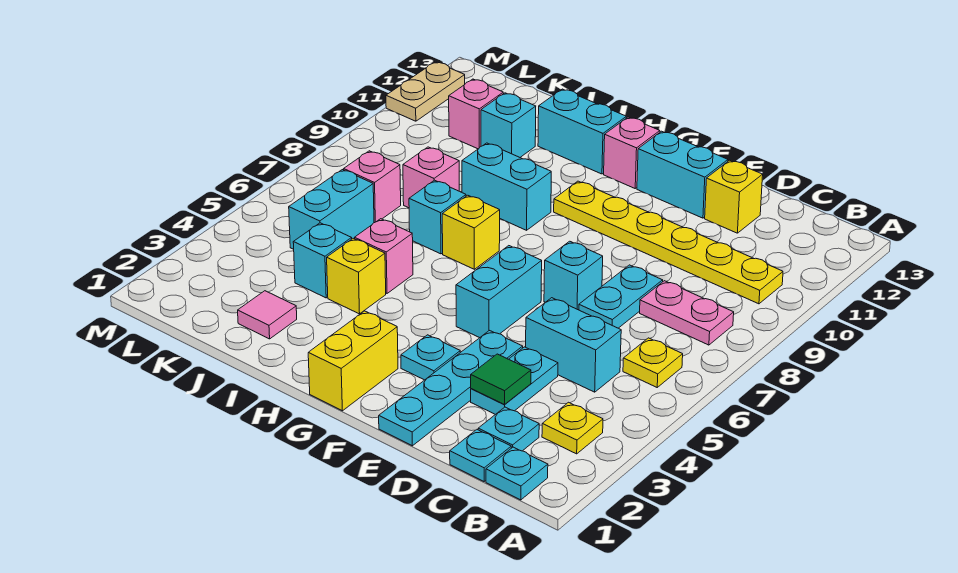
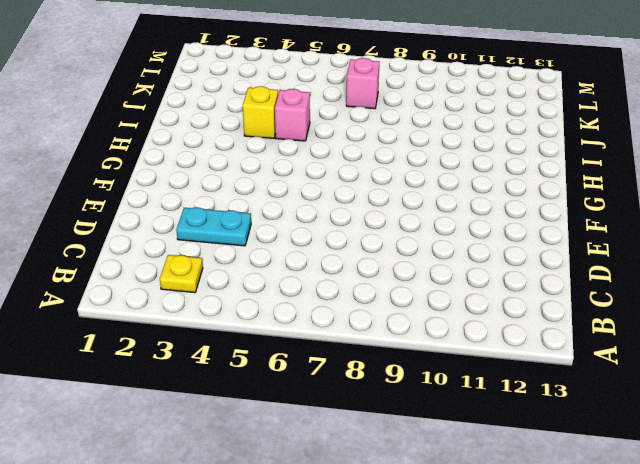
none -> cyan 1x1 plate [486,447,548,500]
none -> yellow 1x1 plate [623,338,683,387]
none -> pink 1x2 plate [640,281,734,345]
none -> yellow 1x6 plate [554,181,783,304]

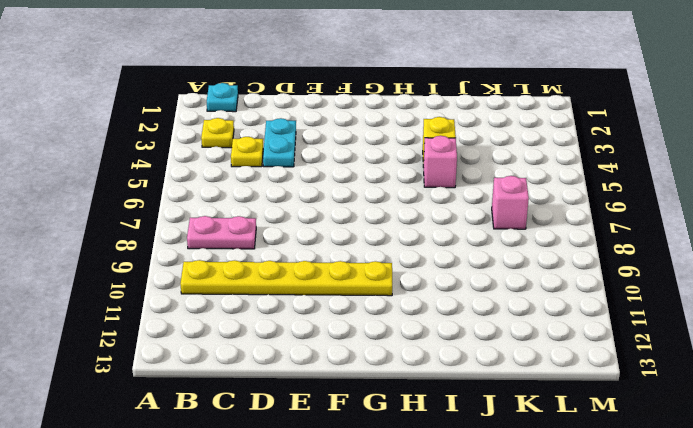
yellow 1x1 plate [231,137,263,167] -> yellow 1x1 plate moved to [623,338,683,387]
none -> cyan 1x1 plate [450,430,511,481]
none -> cyan 1x1 plate [478,407,539,451]
none -> cyan 1x2 brick [526,298,621,392]
none -> cyan 1x2 plate [579,265,663,328]

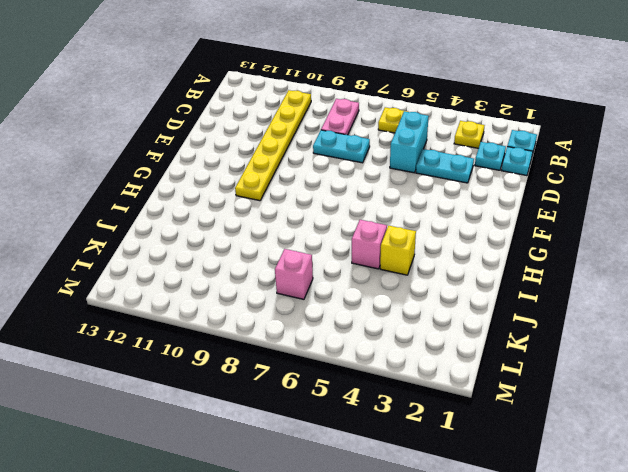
none -> yellow 1x1 brick [705,160,763,233]
none -> cyan 1x4 plate [379,331,523,446]
none -> cyan 1x1 brick [544,241,603,310]
none -> cyan 1x2 brick [637,131,728,218]

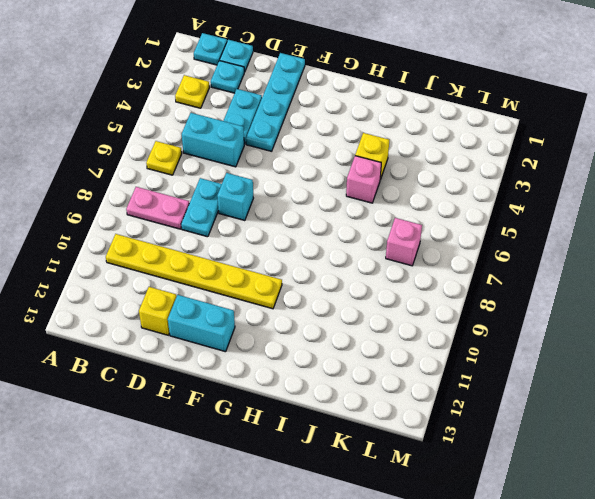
none -> cyan 1x1 plate [401,335,460,380]
none -> cyan 1x2 brick [456,246,542,338]
none -> yellow 1x2 brick [308,311,398,411]
none -> pink 1x1 brick [604,117,660,188]

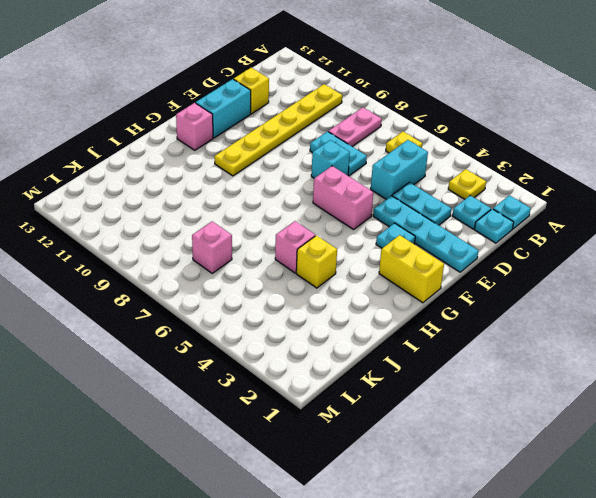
pink 1x2 brick [313,166,373,229] -> cyan 1x2 brick [456,246,542,338]
none -> yellow 1x1 brick [442,195,500,269]
none -> cyan 1x2 brick [462,143,551,230]
none -> cyan 1x2 brick [538,89,626,174]
none -> cyan 1x1 brick [409,180,466,254]

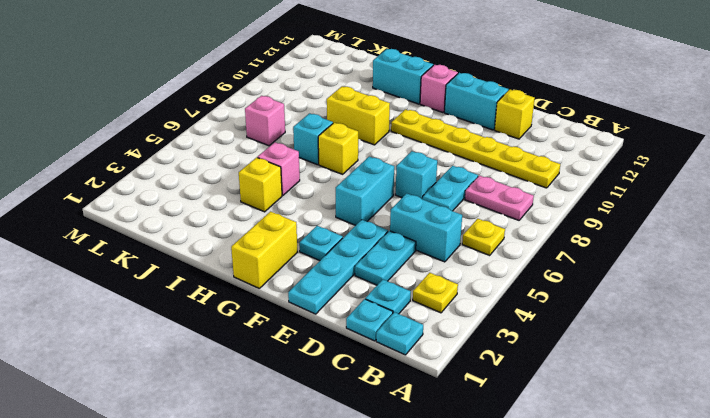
yellow 1x2 brick [327,86,390,145] -> cyan 1x2 brick [462,143,551,230]
none -> pink 1x1 tile [238,291,297,339]
none -> cyan 1x1 brick [293,223,352,298]
none -> pink 1x1 brick [403,147,459,208]
none -> cyan 1x1 brick [481,93,536,157]

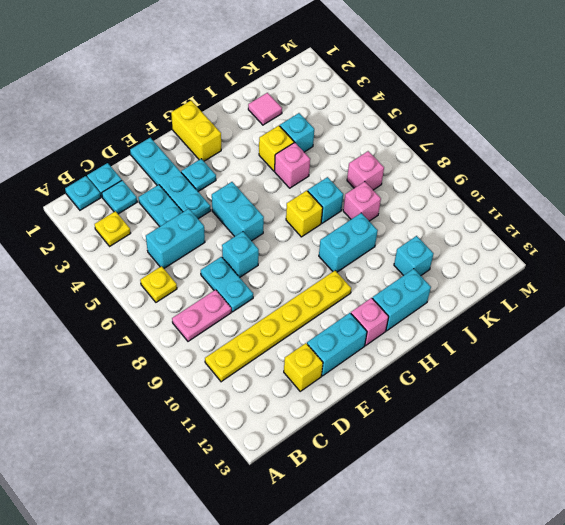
none -> cyan 1x2 brick [289,170,374,249]
none -> pink 1x1 brick [449,79,503,149]
none -> tan 1x2 plate [386,62,465,121]
none -> green 1x1 tile [471,354,531,404]

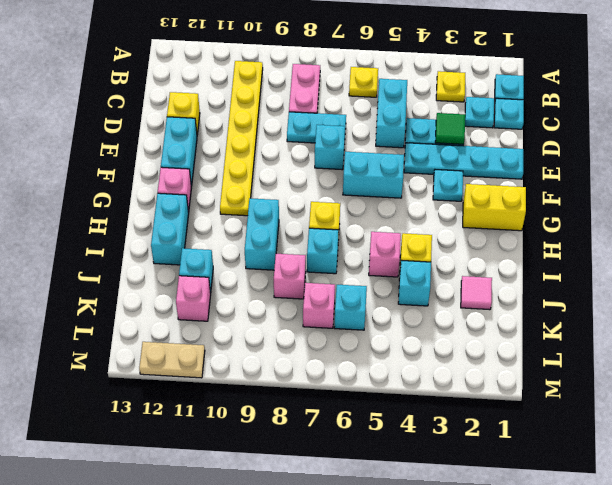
cyan 1x1 brick [334,285,367,330] -> cyan 1x2 brick [289,170,374,249]

